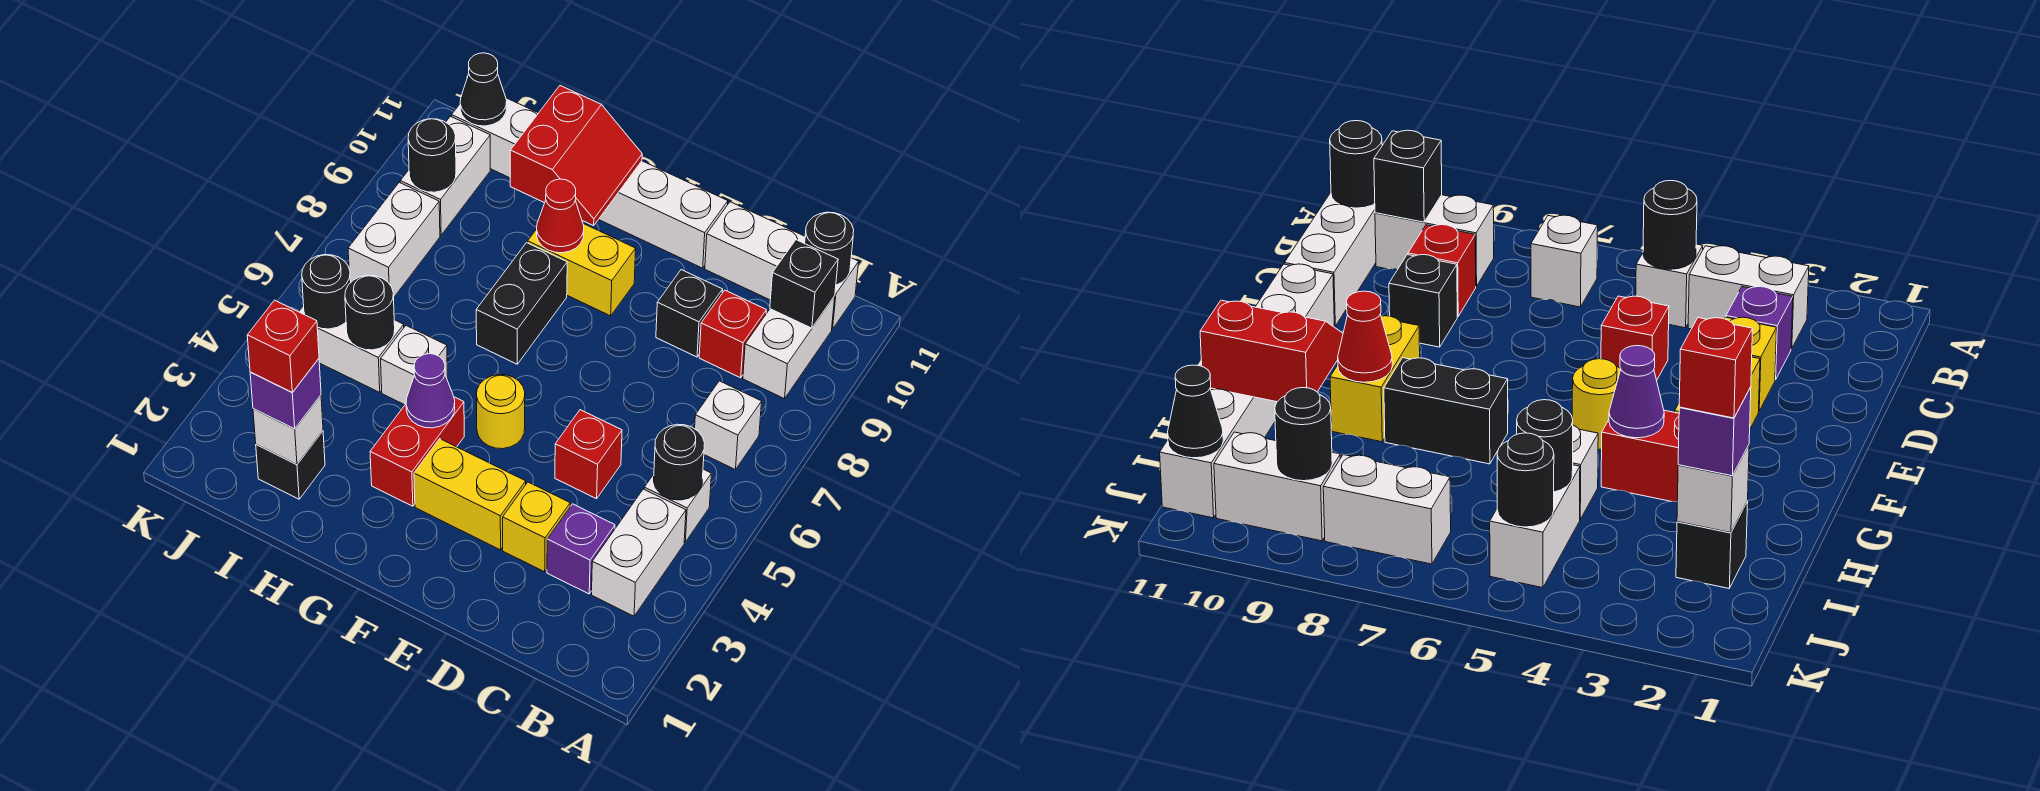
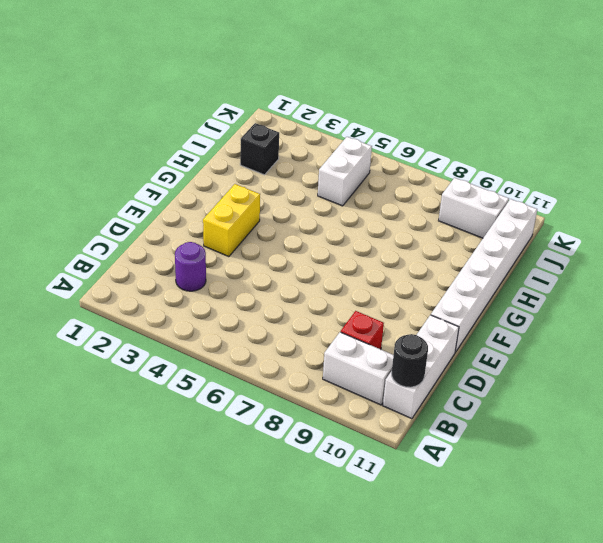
purple 1x1 round brick [175,242,206,291] -> purple 1x1 brick [547,504,615,594]
none -> white 1x2 brick [592,489,686,616]
none -> white 1x1 brick [644,469,711,542]
none -> white 1x1 brick [695,381,762,470]
none -> yellow 1x1 brick [503,482,570,572]

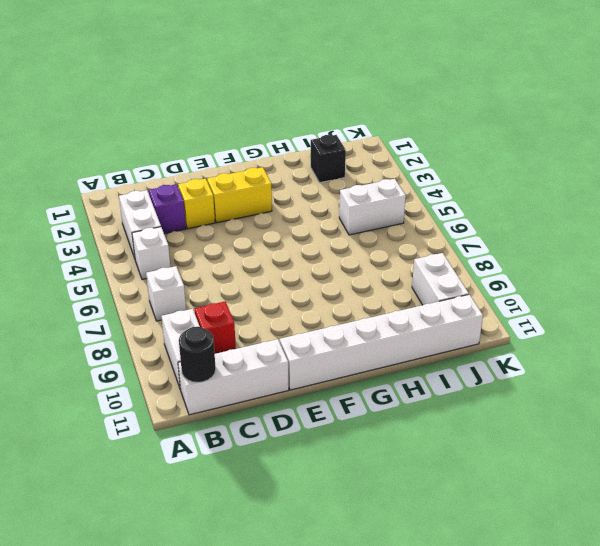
none -> red 1x1 brick [555,410,622,499]
none -> black 1x1 brick [656,270,723,357]
none -> yellow 1x1 round brick [477,374,525,449]
none -> yellow 1x2 brick [528,224,636,316]

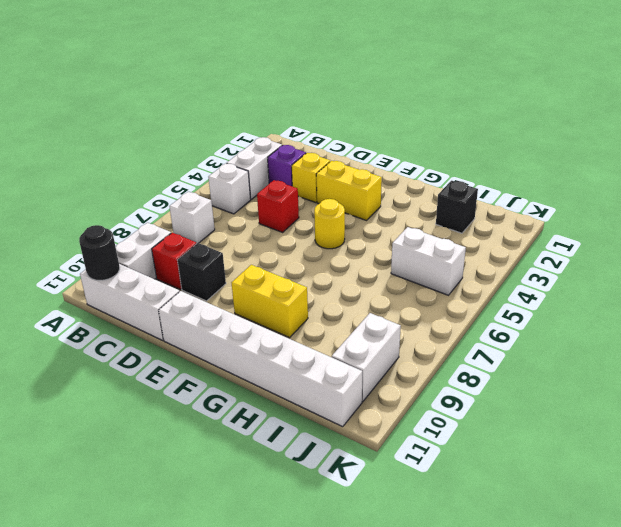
none -> red 1x2 brick [370,397,464,506]
none -> black 1x2 brick [476,243,567,364]
none -> white 1x1 brick [381,326,447,405]
none -> white 1x2 brick [348,182,440,297]

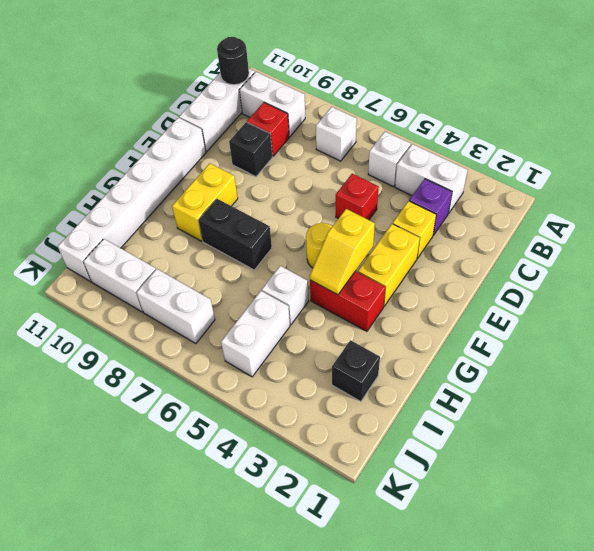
yellow 1x2 slope [310,209,375,295] -> purple 1x1 cone [406,354,455,428]
none -> black 1x1 round brick [654,424,705,500]
none -> black 1x1 brick [770,240,838,328]
none -> red 1x1 cone [537,179,584,253]
none -> red 2x2 slope [510,86,642,226]

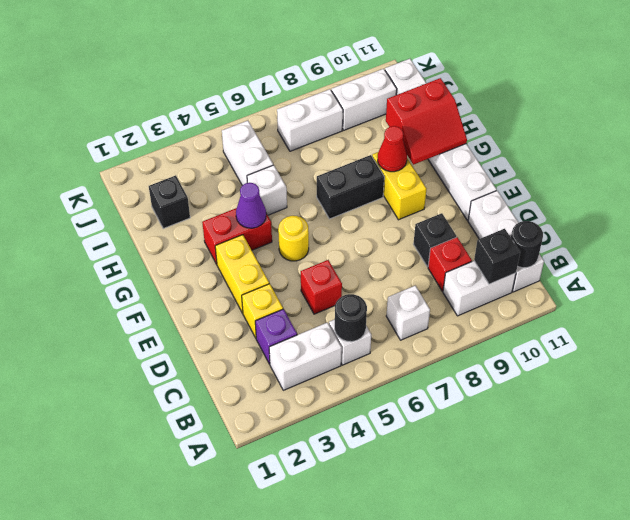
none -> white 1x1 brick [253,395,323,465]
none -> black 1x1 round brick [345,275,395,350]
none -> black 1x1 round brick [302,255,351,329]
none -> black 1x1 round brick [408,119,456,192]

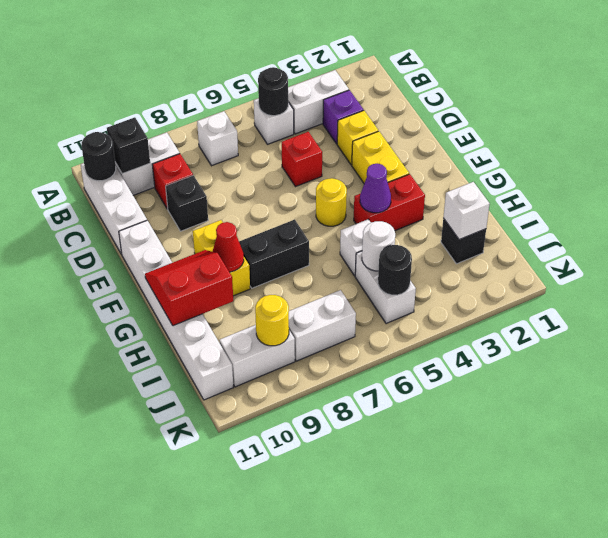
white 1x1 round brick [362,221,395,271] -> black 1x1 round brick [345,275,395,350]
yellow 1x1 round brick [255,295,289,346] -> black 1x1 round brick [408,119,456,192]
none -> black 1x1 cone [460,53,507,126]
none -> purple 1x1 brick [250,359,321,429]
none -> red 1x1 brick [247,300,319,392]

